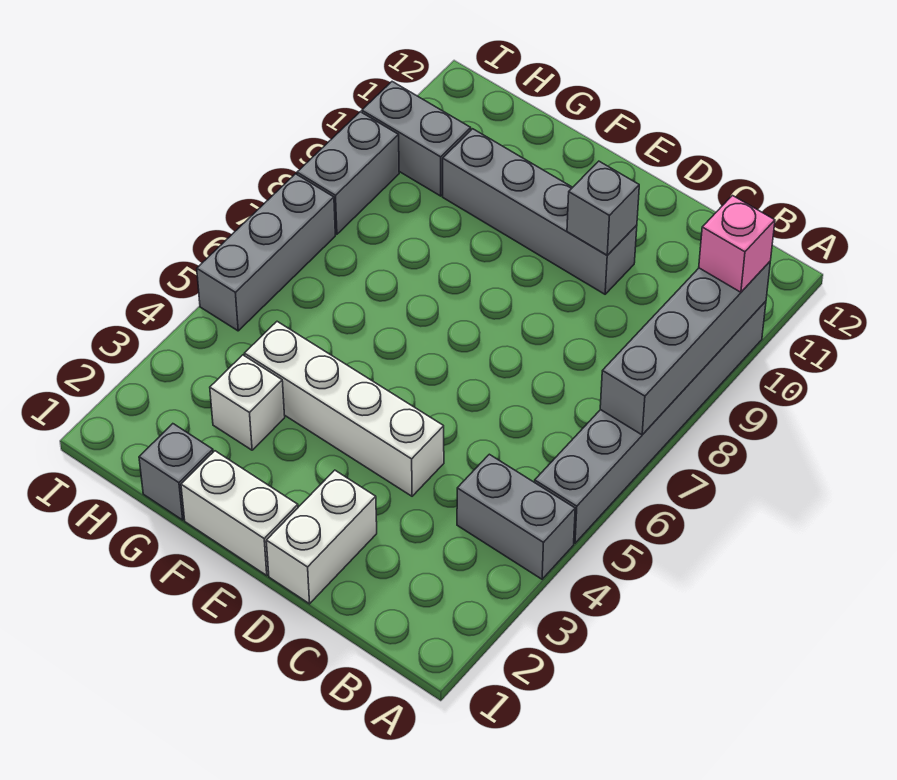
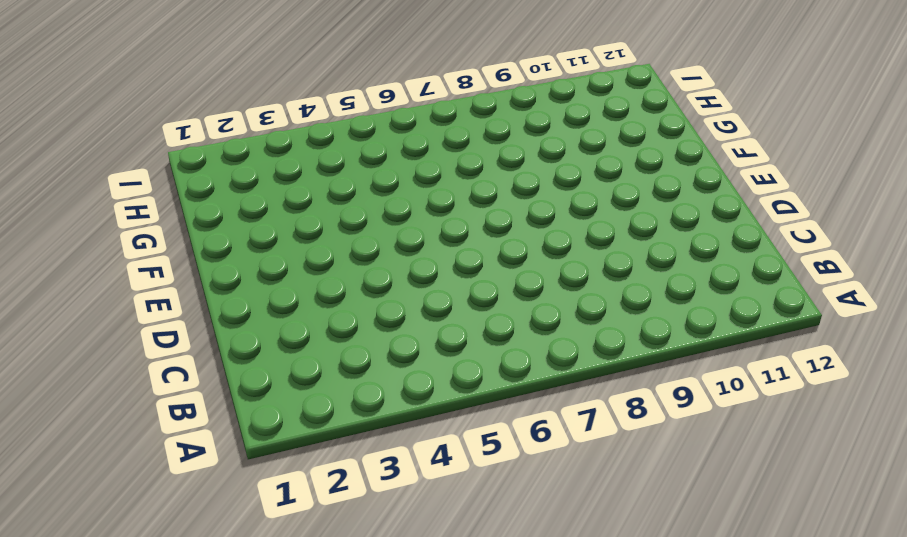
none -> grey 1x2 brick [457,454,575,579]
none -> grey 1x6 brick [535,301,766,543]
none -> white 1x2 brick [266,470,377,604]

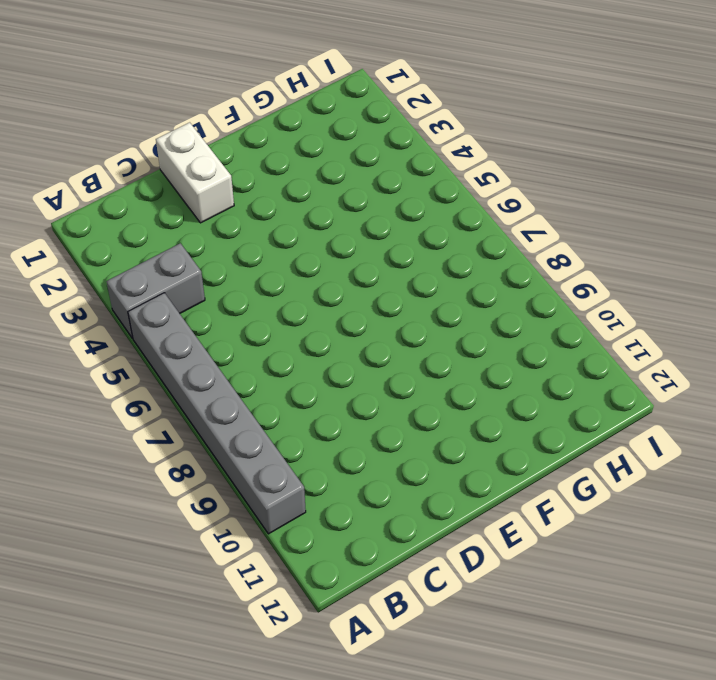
none -> white 1x4 brick [244,322,444,496]
none -> grey 1x4 brick [443,129,637,294]
none -> white 1x2 brick [181,451,298,576]

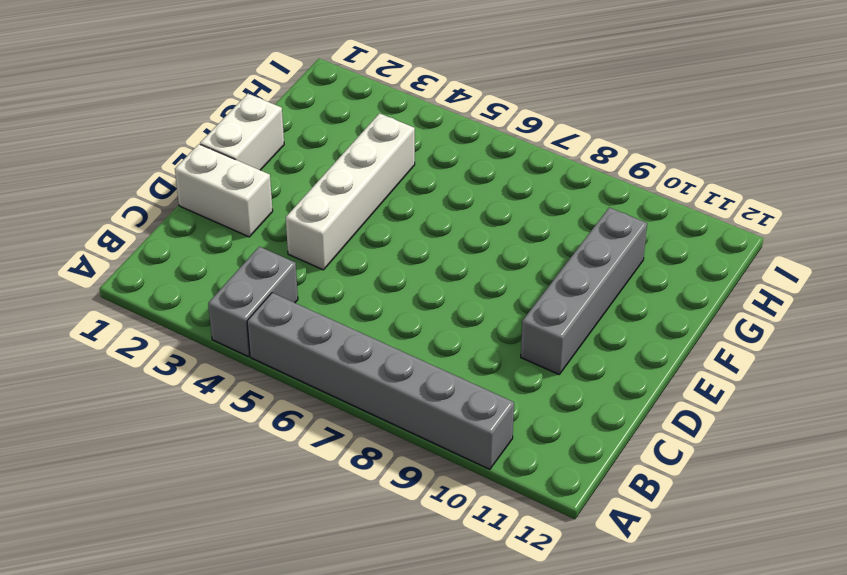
none -> grey 1x1 brick [139,424,213,520]
none -> white 1x1 brick [210,355,285,450]
none -> grey 1x2 brick [362,82,471,196]

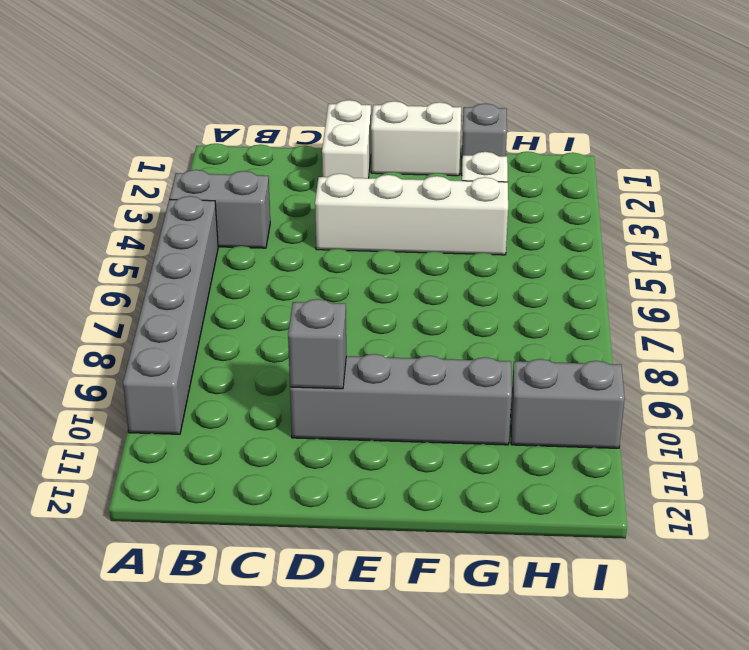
none -> grey 1x3 brick [197,174,335,331]
none -> grey 1x2 brick [297,112,399,234]
none -> grey 1x4 brick [600,262,770,435]

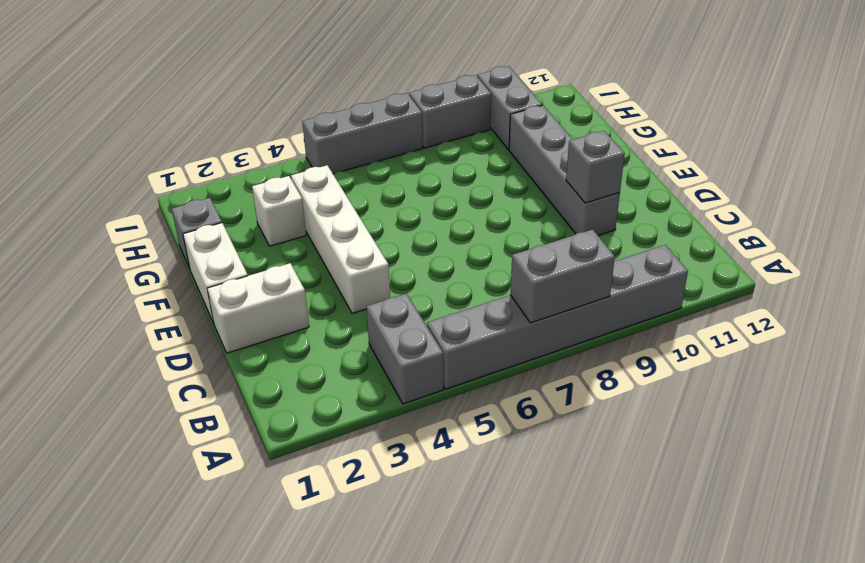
grey 1x2 brick [510,230,615,323] -> grey 1x4 brick [600,262,770,435]
none -> pink 1x1 brick [699,196,775,292]

